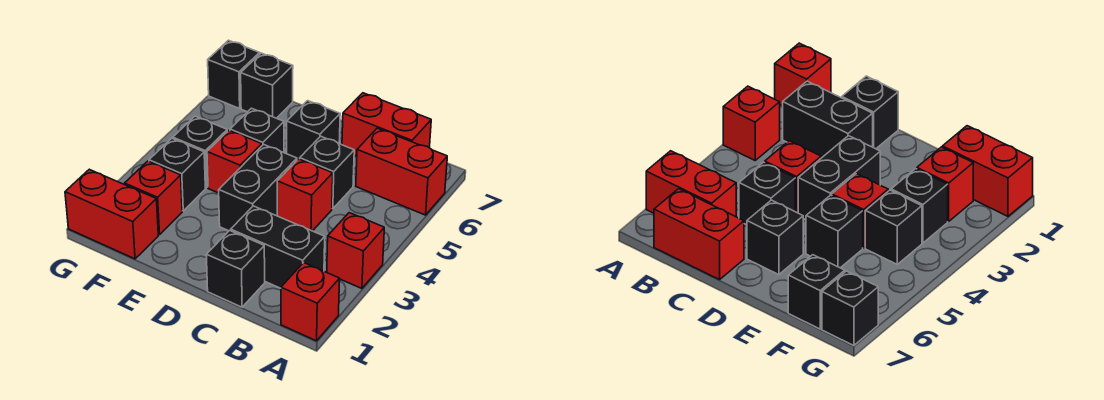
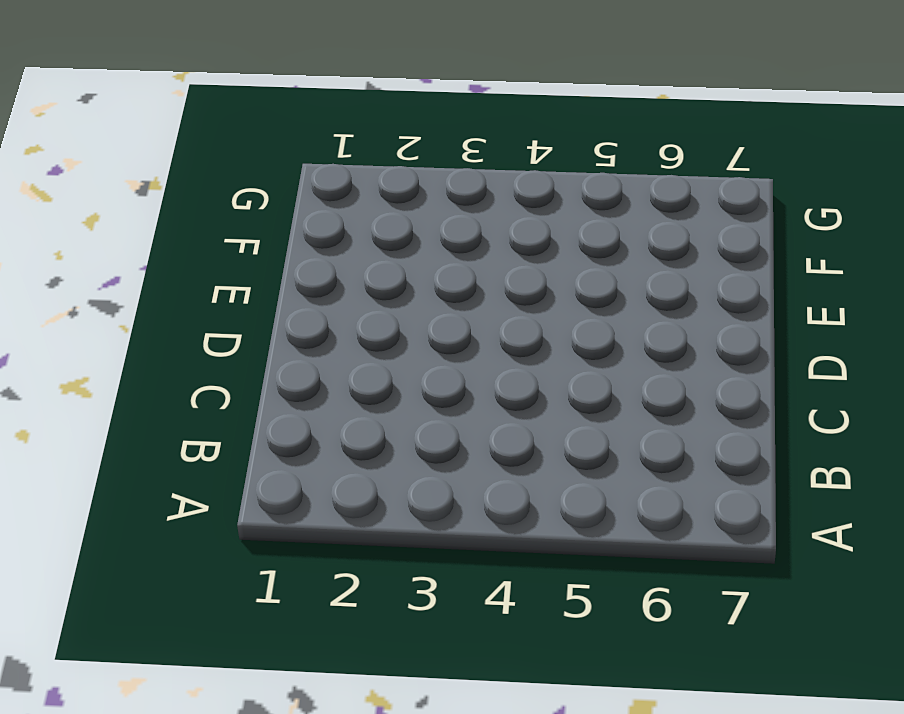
none -> red 1x1 brick [281,263,340,341]
none -> red 1x1 brick [327,213,384,289]
none -> red 1x2 brick [356,128,447,215]

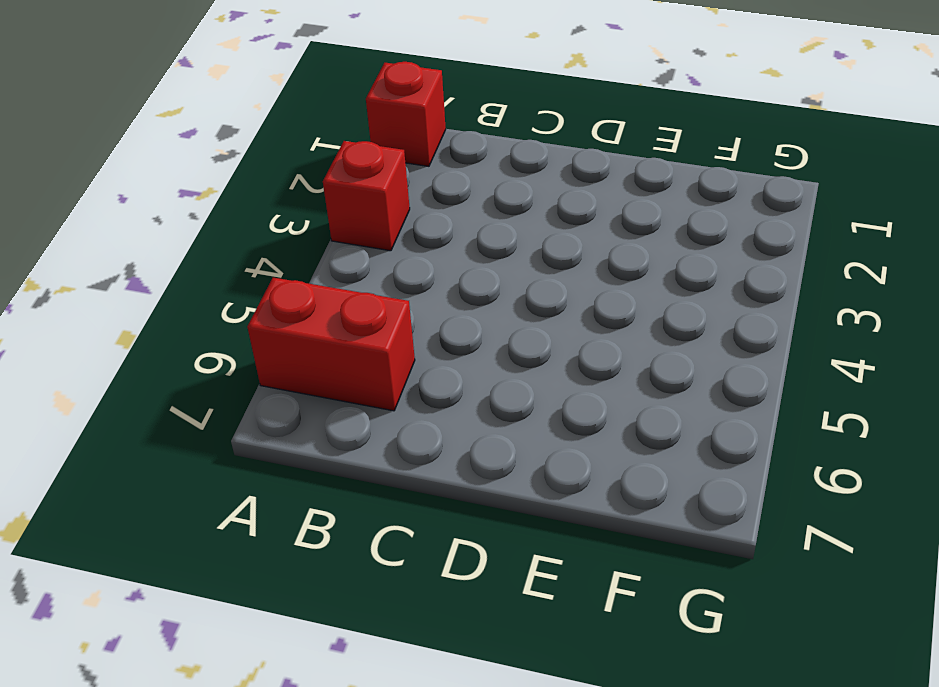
none -> black 1x2 brick [231,206,325,288]
none -> red 1x2 brick [342,93,431,156]
none -> black 1x1 brick [206,230,265,307]

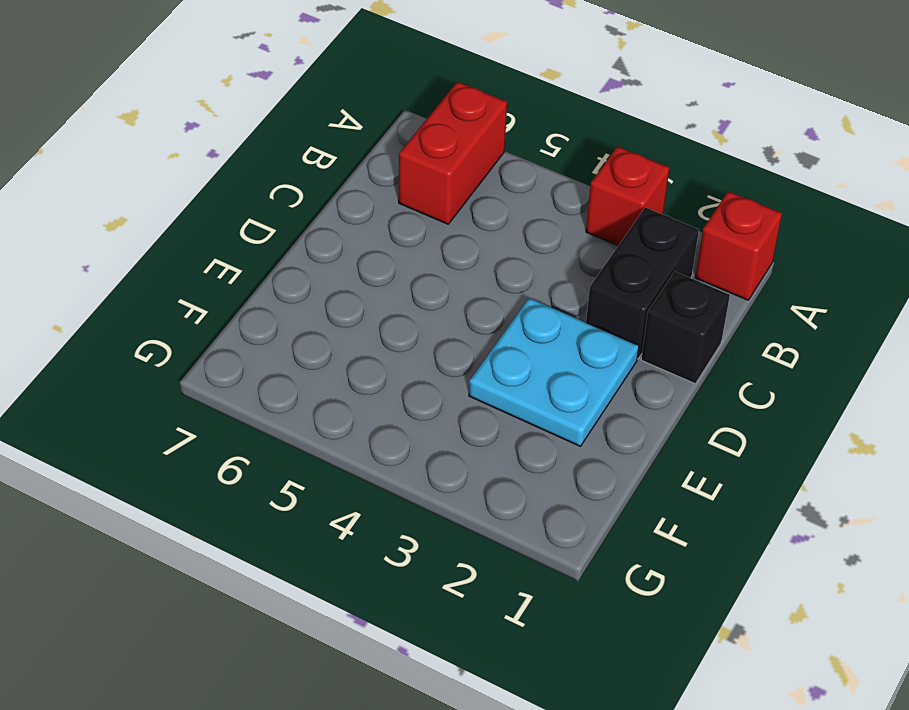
cyan 2x2 plate [469,298,639,446] -> black 1x2 brick [219,144,297,231]
none -> red 1x2 brick [342,93,431,156]
none -> red 1x1 brick [277,159,333,231]
none -> black 1x1 brick [300,136,354,209]

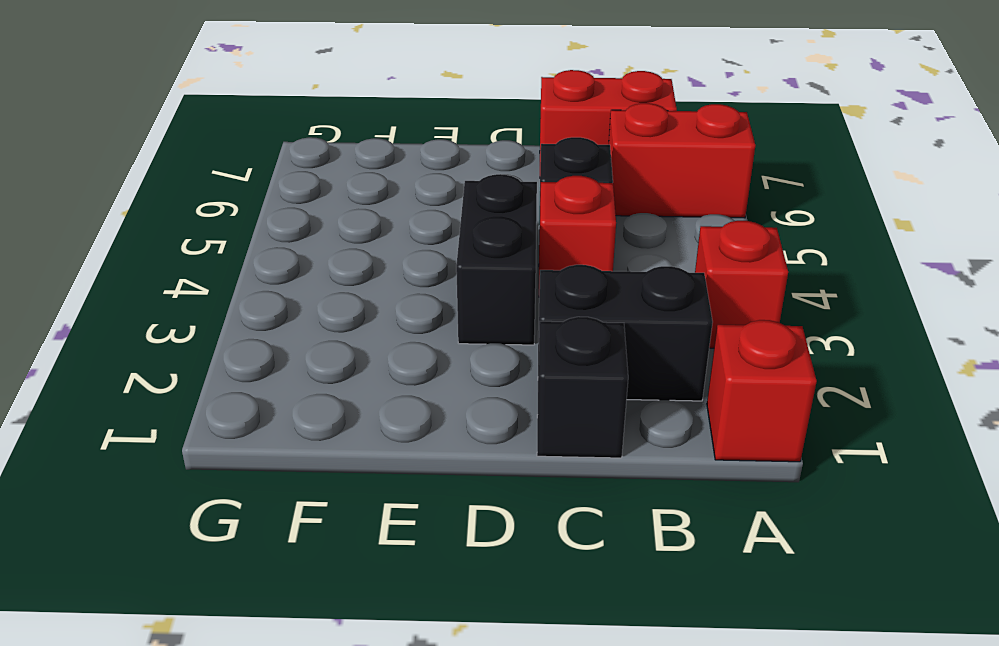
none -> black 1x1 brick [287,101,340,160]
none -> red 1x1 brick [207,130,262,193]
none -> black 1x1 brick [230,108,284,153]

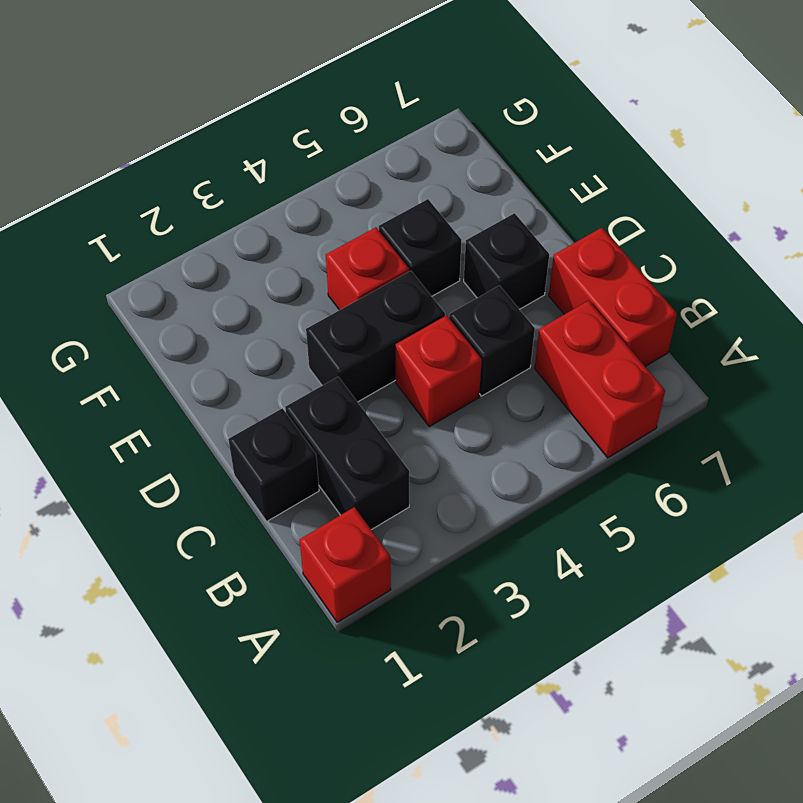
none -> red 1x1 brick [327,213,384,289]
none -> red 1x2 brick [65,169,158,259]
none -> red 1x1 brick [125,161,182,235]

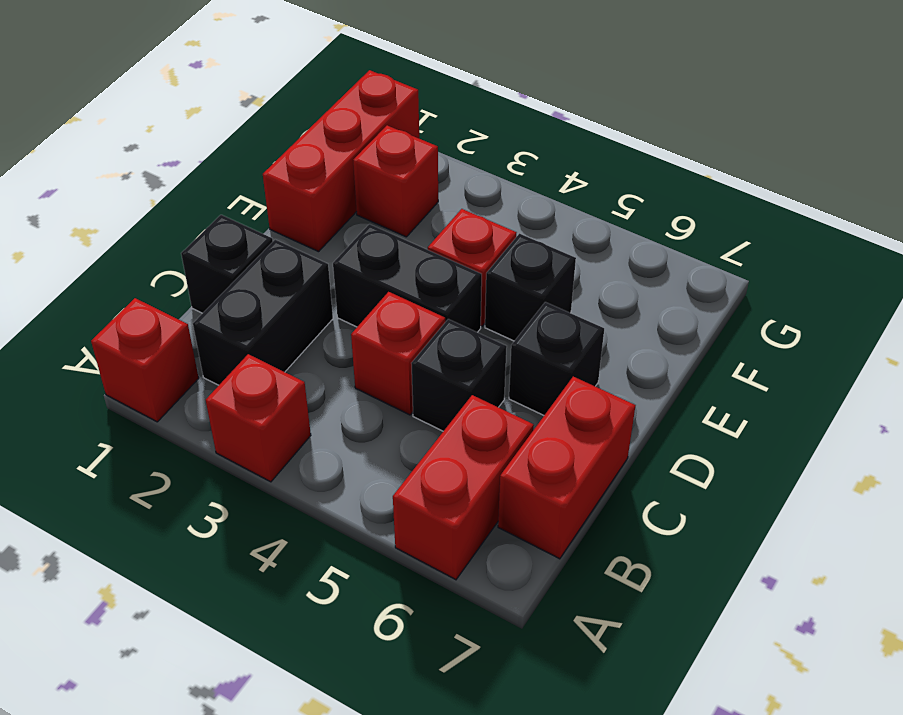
red 1x3 brick [263,70,419,252] -> red 1x2 brick [65,169,158,259]
none -> black 1x1 brick [149,138,205,211]
none -> black 1x1 brick [173,116,227,188]
none -> black 1x1 brick [241,53,293,118]

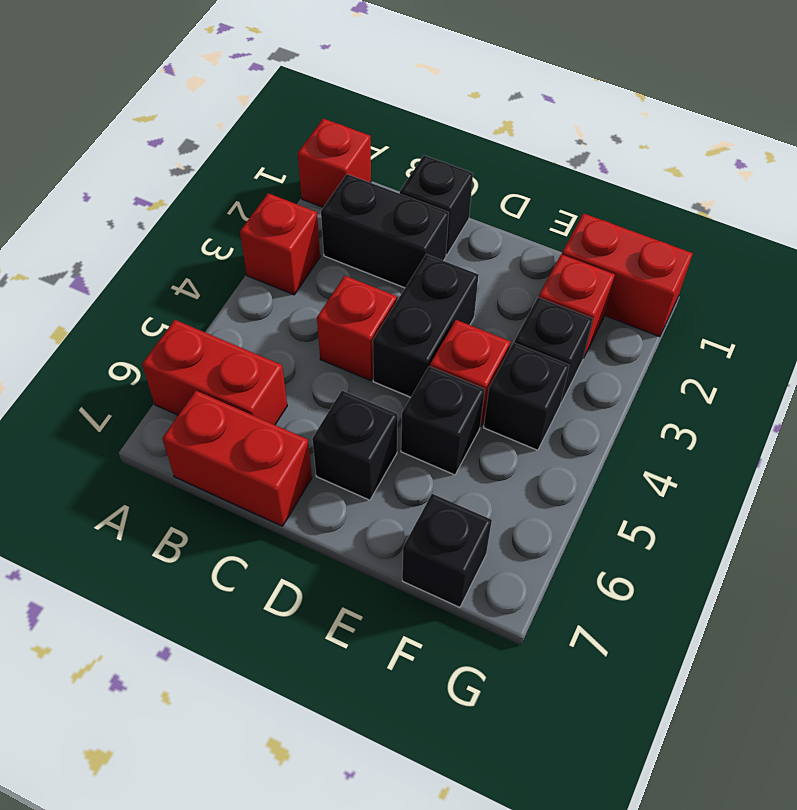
none -> black 1x1 brick [300,136,354,209]
none -> black 1x1 brick [208,40,260,108]

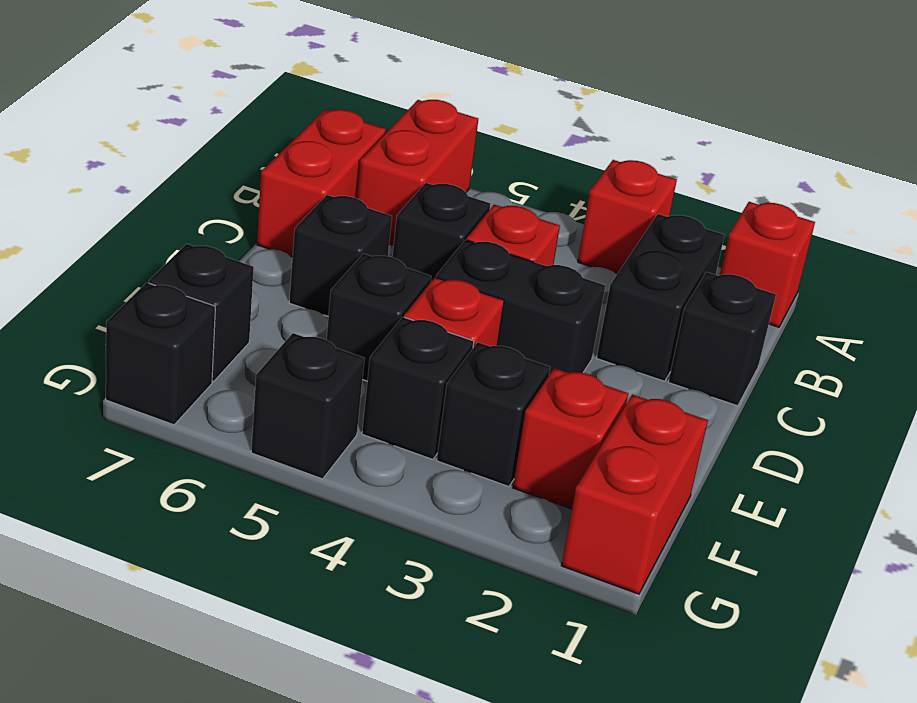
black 1x1 brick [251,333,365,479] -> none

